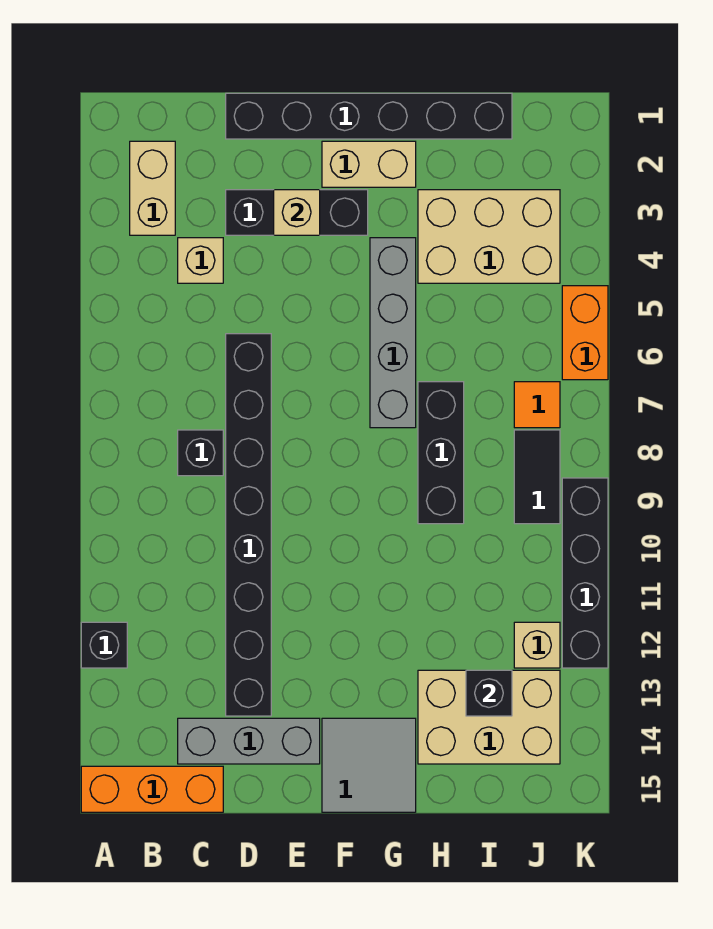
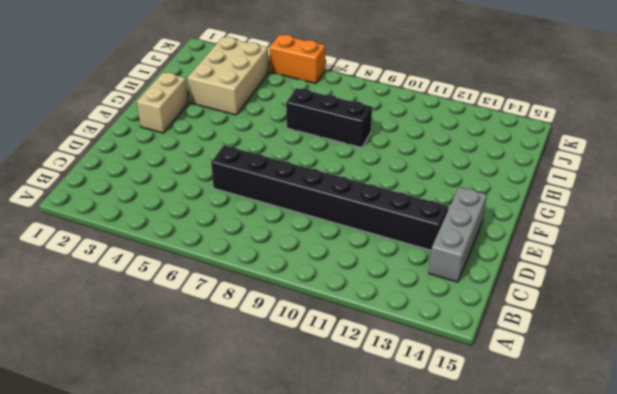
none -> black 1x1 brick [81,622,127,668]
none -> orange 1x3 brick [81,766,223,812]
none -> tan 1x2 brick [130,141,175,235]

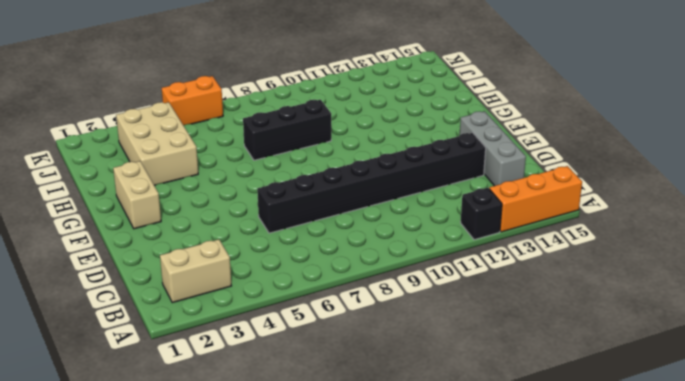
orange 1x3 brick [489,166,582,232] -> orange 1x3 brick turned to [81,766,223,812]
none -> tan 1x1 brick [178,238,223,283]
none -> black 1x1 brick [178,430,223,476]
none -> black 1x6 brick [226,93,512,139]

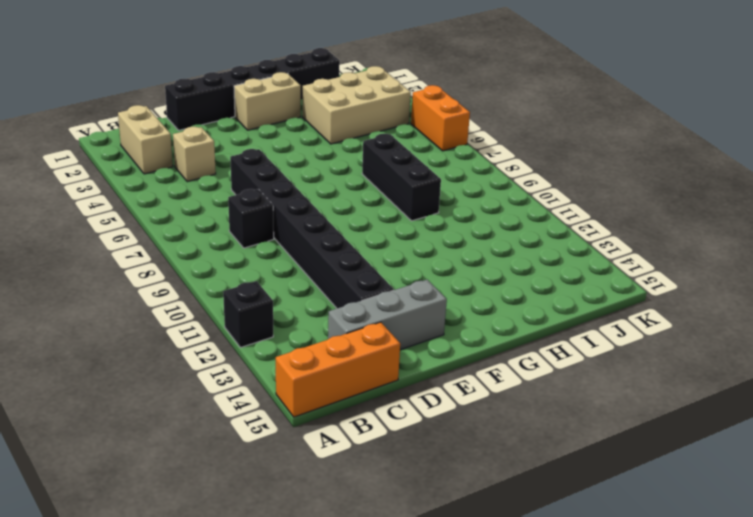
none -> black 1x3 brick [226,190,368,235]
none -> grey 2x2 tile [322,718,416,812]
none -> grey 1x4 brick [370,238,416,428]

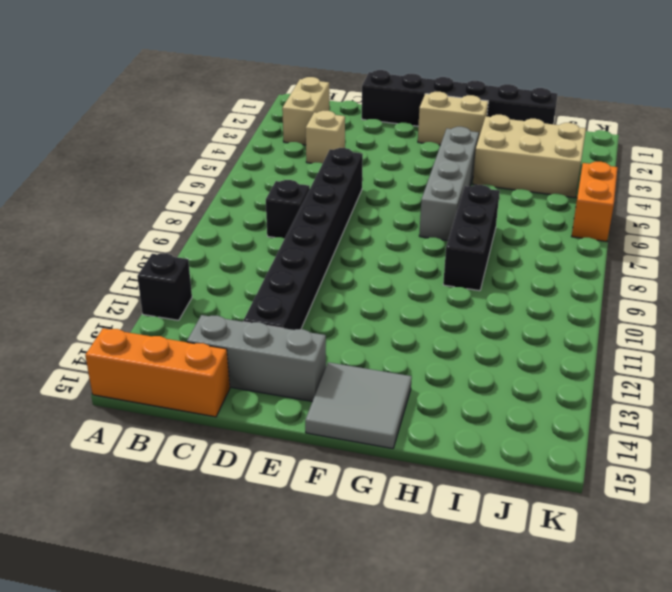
none -> black 1x3 brick [226,190,368,235]
none -> tan 2x3 brick [418,670,560,764]
none -> orange 1x1 tile [514,382,560,428]

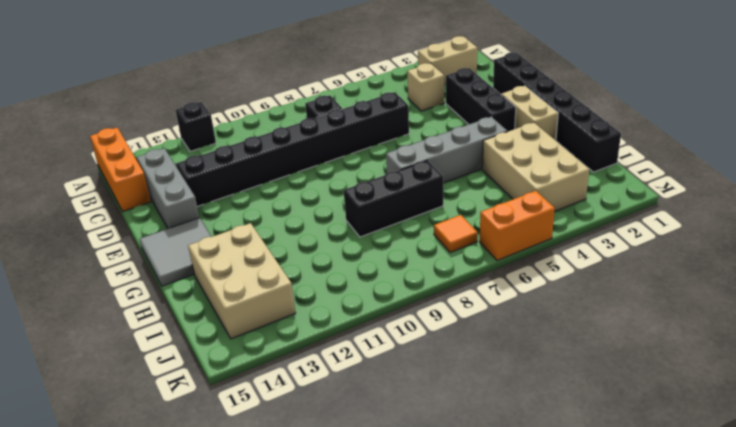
none -> black 1x2 tile [514,430,560,524]
none -> tan 1x1 brick [514,622,560,668]
none -> black 1x4 brick [562,478,608,668]

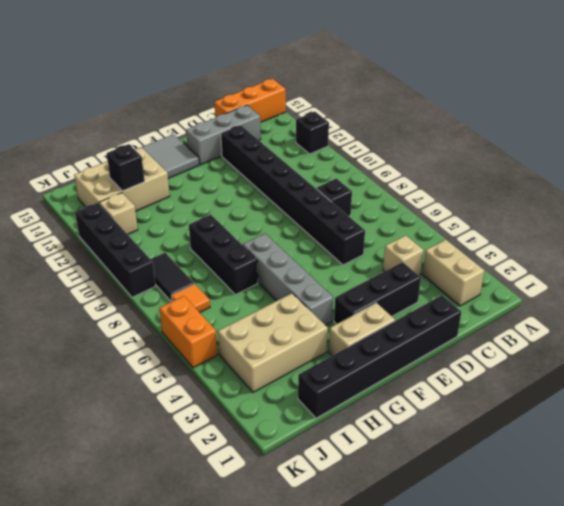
none -> tan 1x1 brick [274,190,320,235]

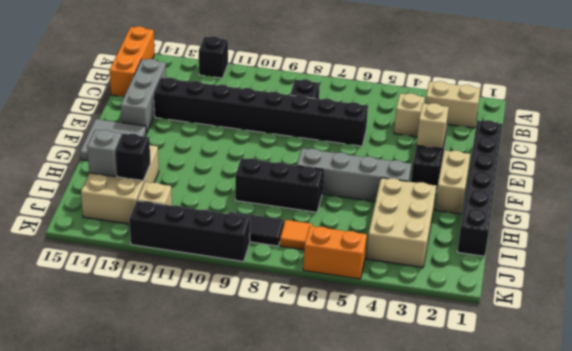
grey 1x1 brick [87,130,122,177] -> none

